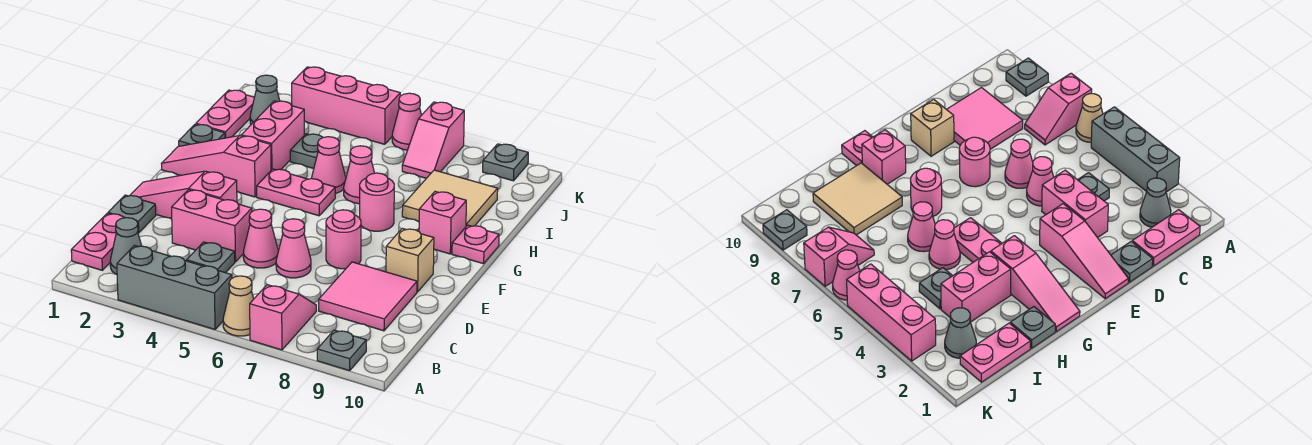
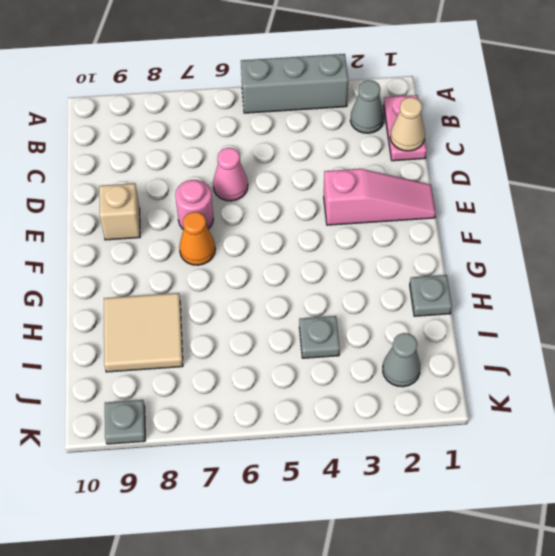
tan 1x1 cone [390,97,425,151] -> tan 1x1 cone moved to [223,276,254,336]
orange 1x1 cone [179,212,215,265] -> none
none -> pink 1x2 slope [250,285,316,350]
none -> grey 1x1 plate [317,330,366,371]
none -> grey 1x1 plate [187,242,235,273]
none -> pink 2x2 tile [319,262,417,331]

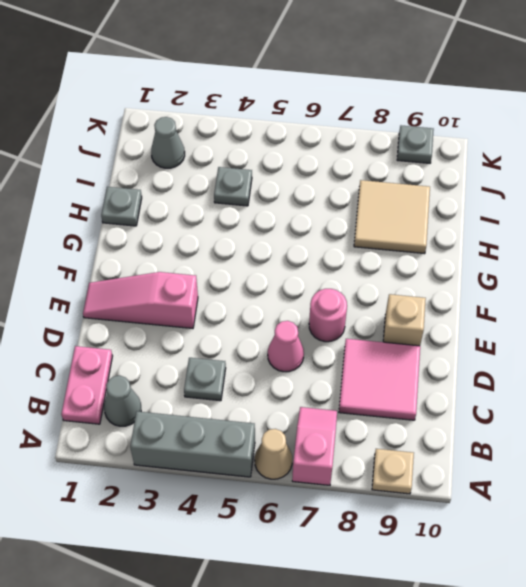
tan 1x1 plate [372,449,414,494] -> grey 1x1 plate [317,330,366,371]
none -> grey 1x1 plate [108,195,156,233]
none -> pink 1x2 brick [172,190,252,262]
none -> pink 1x1 cone [243,209,278,268]
none -> pink 1x3 slope [161,136,271,197]

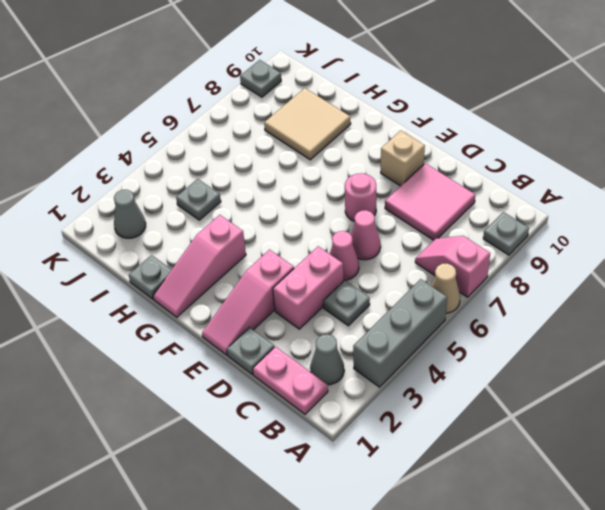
none -> pink 1x2 plate [257,169,335,216]
none -> pink 1x1 round brick [360,173,394,231]
none -> pink 1x1 brick [419,191,466,254]
none -> pink 1x1 plate [452,225,499,264]

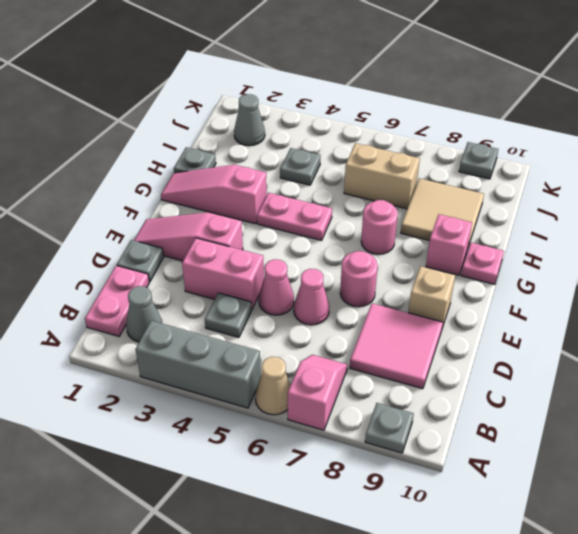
tan 1x2 brick [344,143,420,209] -> none
none -> pink 1x2 brick [241,101,304,170]
none -> pink 1x1 cone [312,137,346,194]
none -> pink 1x1 cone [344,146,374,204]
none -> pink 1x2 plate [196,90,254,138]

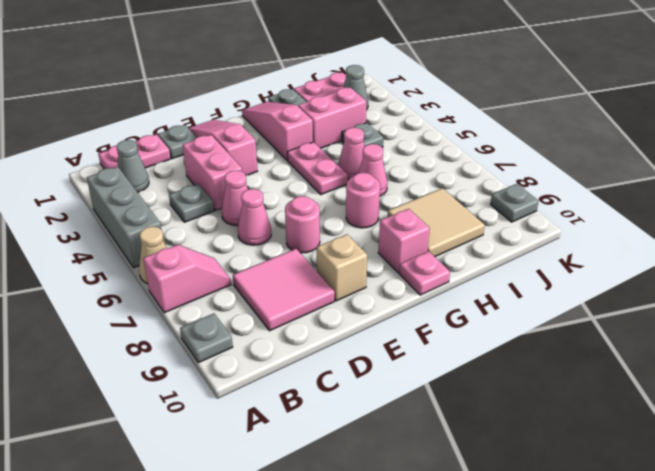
none -> pink 1x2 slope [402,102,464,178]
none -> pink 1x3 brick [292,67,400,144]
none -> pink 1x1 cone [392,93,421,150]

